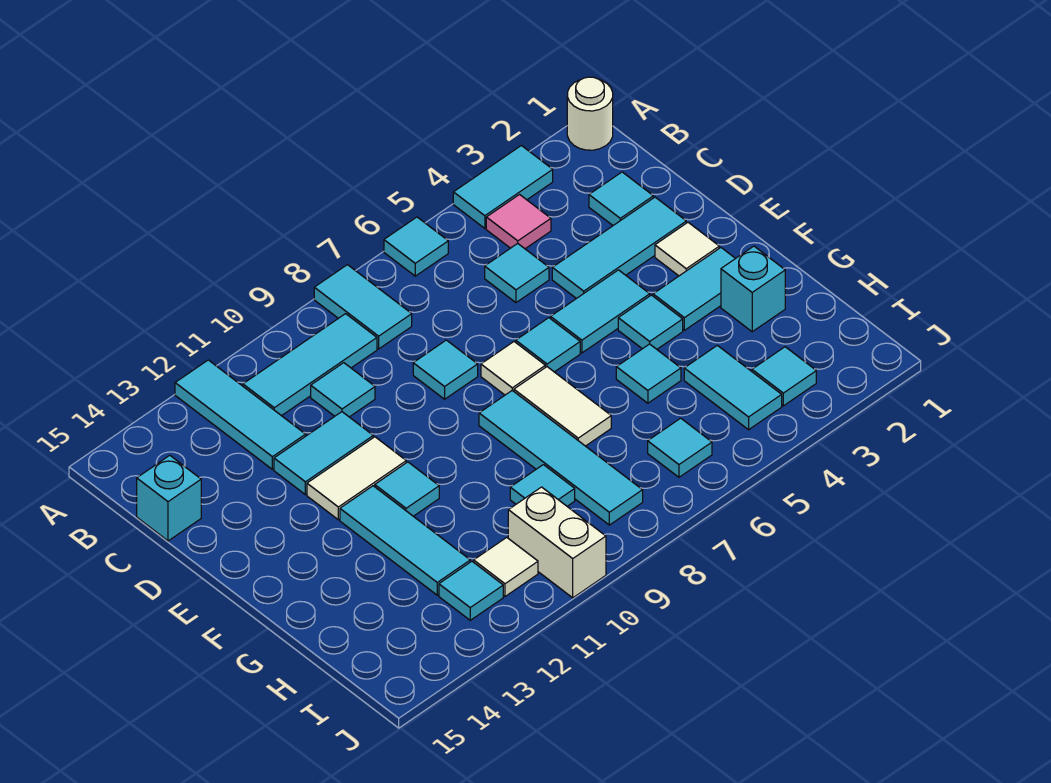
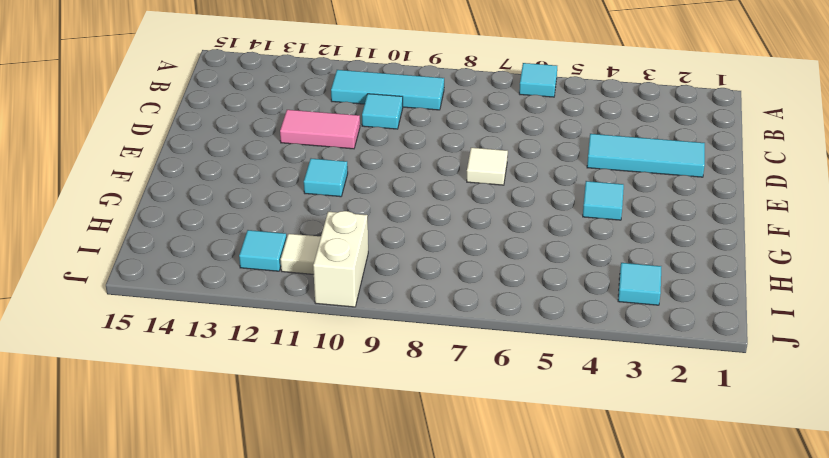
pink 1x2 tile [280,110,360,149] -> cyan 1x2 tile [274,412,373,495]
none -> white 1x1 round brick [567,77,613,150]
none -> cyan 1x2 tile [453,146,553,228]
none -> cyan 1x2 tile [314,265,412,349]
none -> cyan 1x3 tile [175,360,306,469]

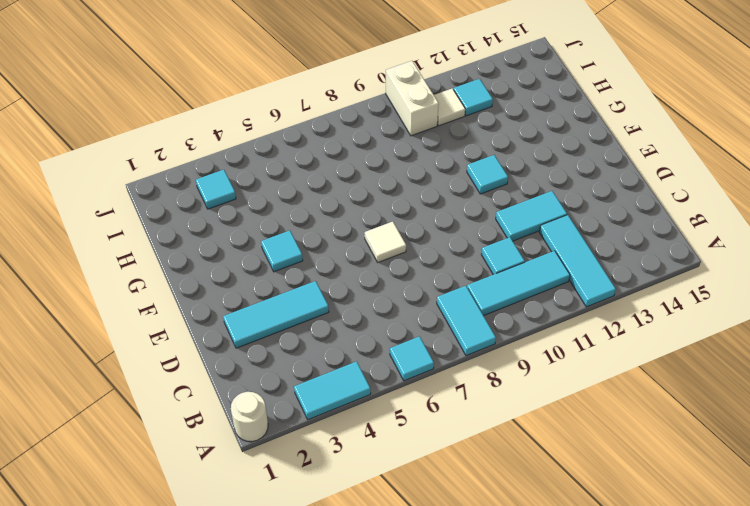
none -> pink 1x1 tile [486,195,551,249]
none -> cyan 1x1 tile [589,172,653,225]
none -> cyan 1x1 tile [485,244,549,302]
none -> cyan 1x1 brick [137,455,201,541]

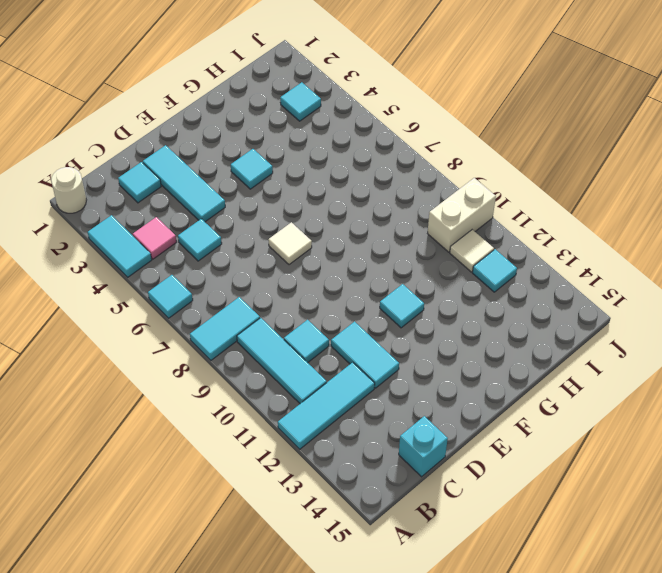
none -> cyan 1x1 tile [413,340,478,399]
none -> white 1x1 tile [655,223,719,276]
none -> cyan 1x2 tile [551,270,650,353]
none -> cyan 1x1 tile [516,318,580,372]

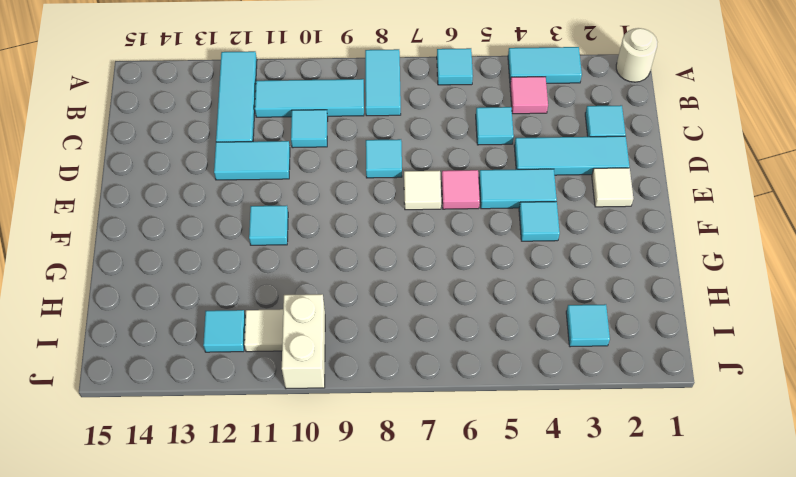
pink 1x1 tile [442,170,480,209] -> cyan 1x1 tile [516,318,580,372]
none -> cyan 1x1 brick [137,455,201,541]
none -> white 1x2 tile [307,437,406,520]
none -> cyan 1x2 tile [653,248,736,330]
none -> white 1x2 tile [514,367,611,446]

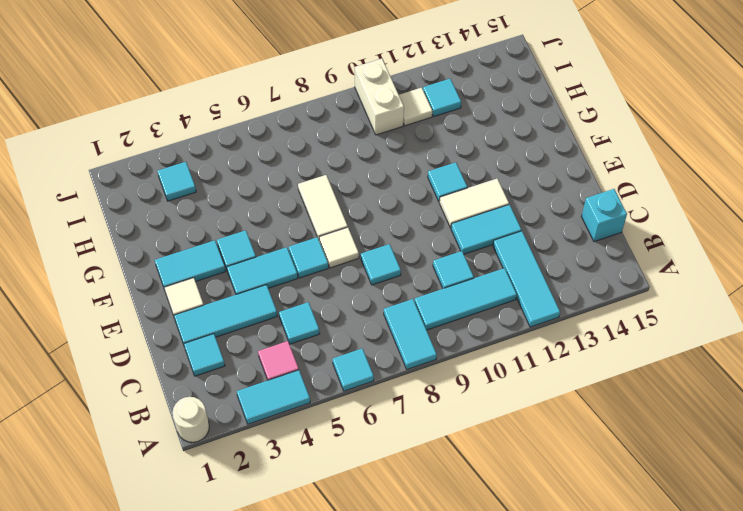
none -> cyan 1x4 tile [479,391,643,525]
none -> cyan 1x3 tile [340,486,470,595]
none -> cyan 1x1 brick [721,246,785,332]
none -> cyan 1x1 tile [616,344,681,403]

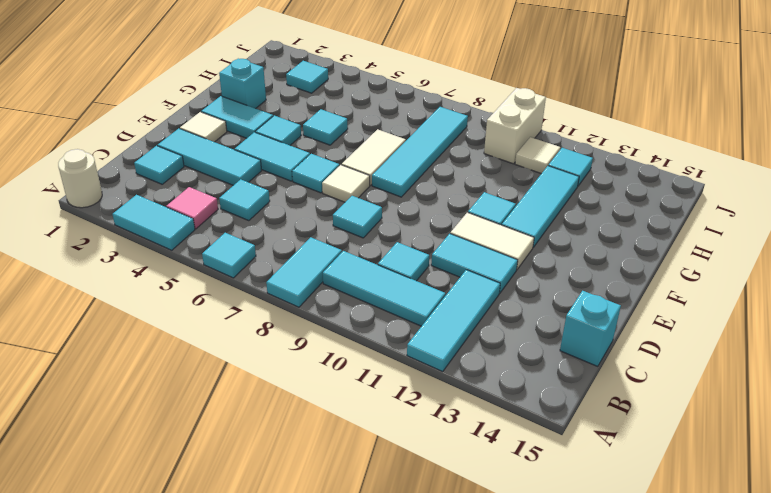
none -> cyan 1x2 tile [684,345,782,430]
none -> cyan 1x1 tile [510,465,575,506]
none -> cyan 1x1 tile [648,418,712,477]

